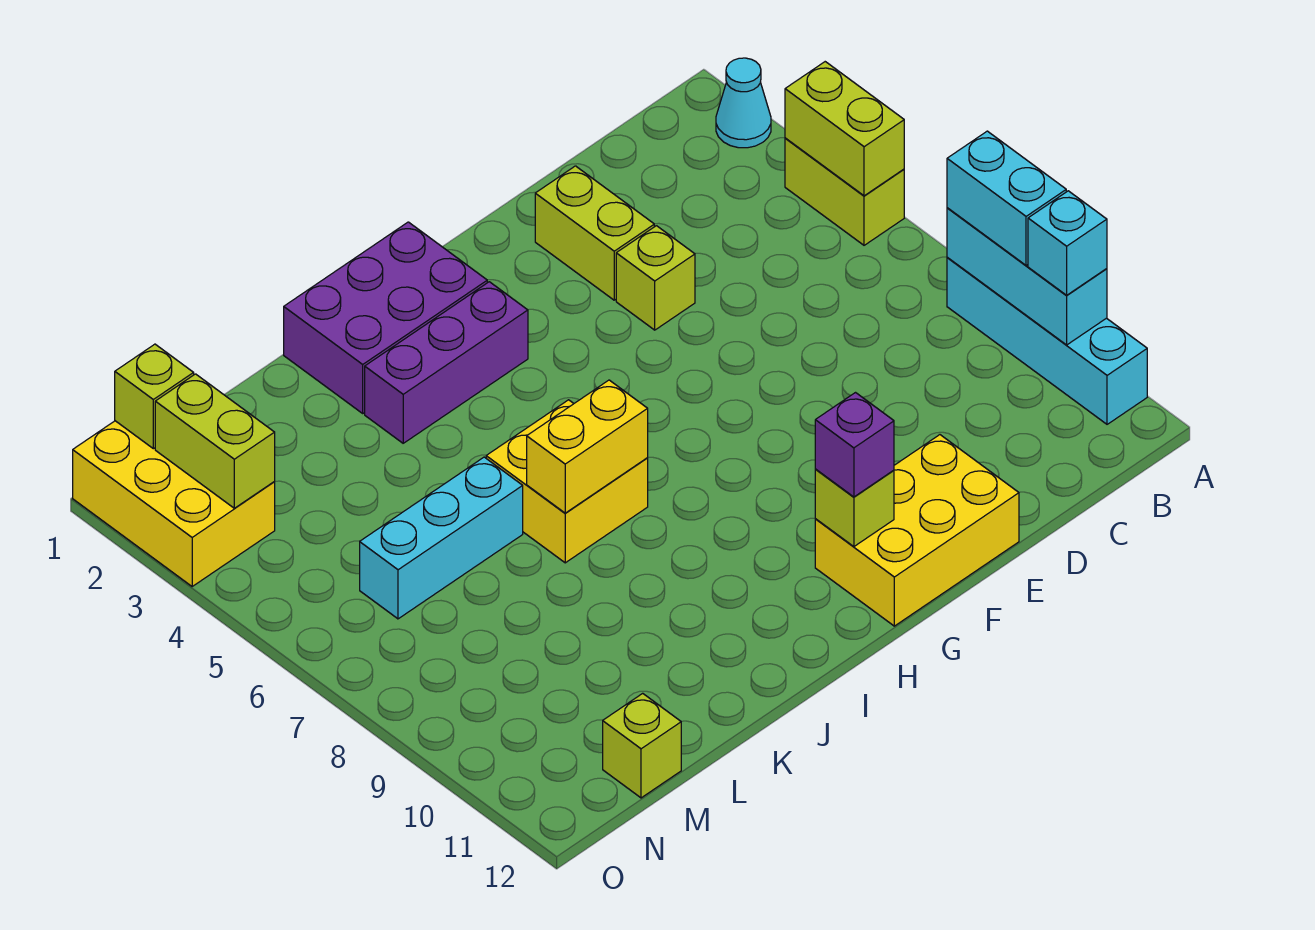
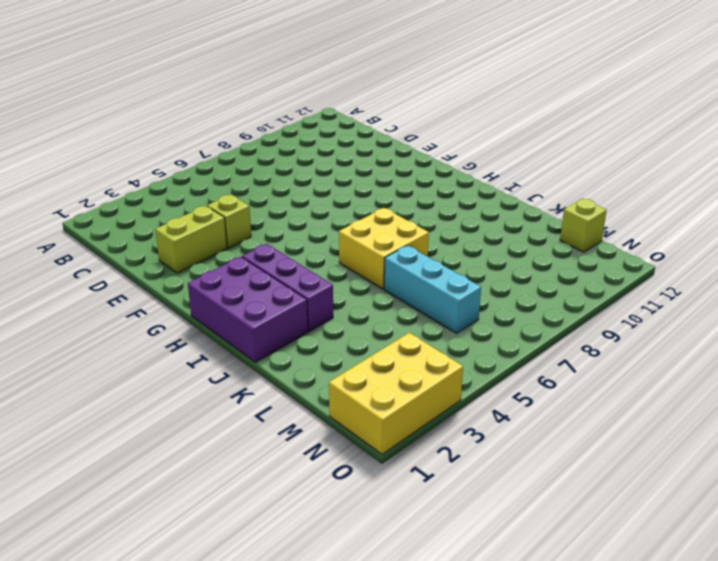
none -> cyan 1x1 cone [716,58,771,148]
none -> lime 1x2 brick [785,138,904,245]
none -> cyan 1x4 brick [947,258,1147,424]

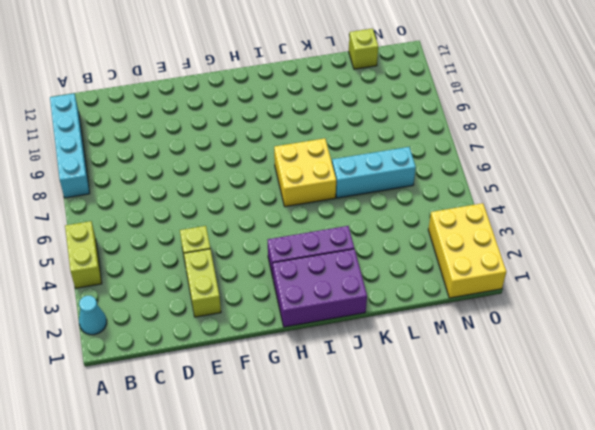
none -> yellow 2x3 brick [815,435,1019,626]
none -> lime 1x2 brick [785,62,904,196]
none -> cyan 1x3 brick [947,208,1107,345]

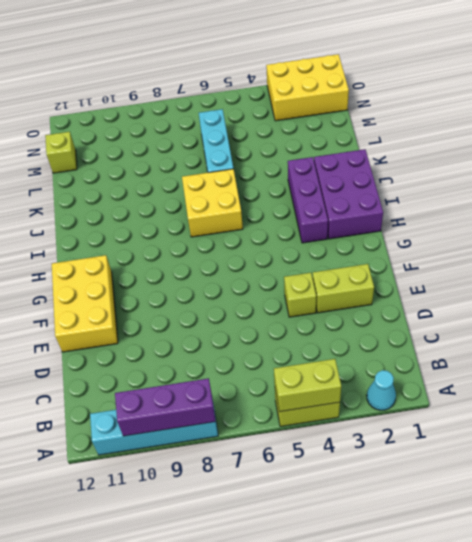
purple 1x3 brick [115,378,216,436] -> cyan 1x3 brick [947,208,1107,345]
none -> lime 1x1 brick [815,469,894,547]
none -> yellow 1x2 brick [527,380,648,513]
none -> lime 1x1 brick [115,344,194,449]

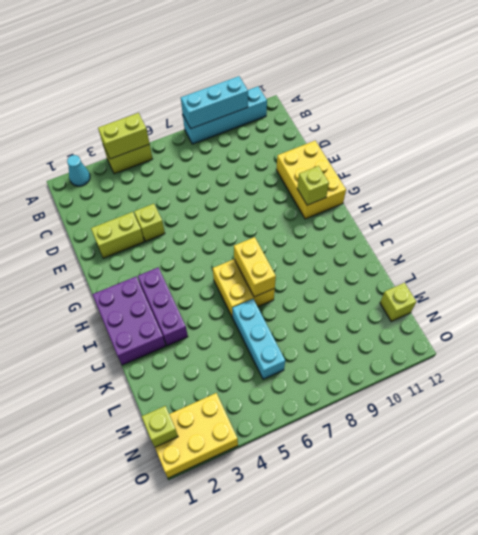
none -> lime 1x2 brick [155,374,275,508]
none -> cyan 1x2 brick [947,131,1066,265]
none -> cyan 1x1 brick [1028,191,1107,295]

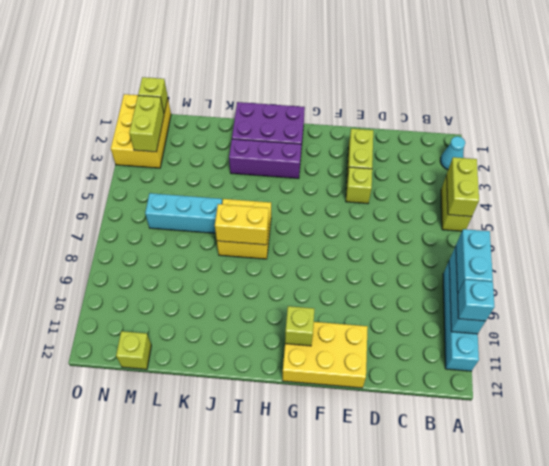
none -> purple 1x1 brick [815,393,894,497]

